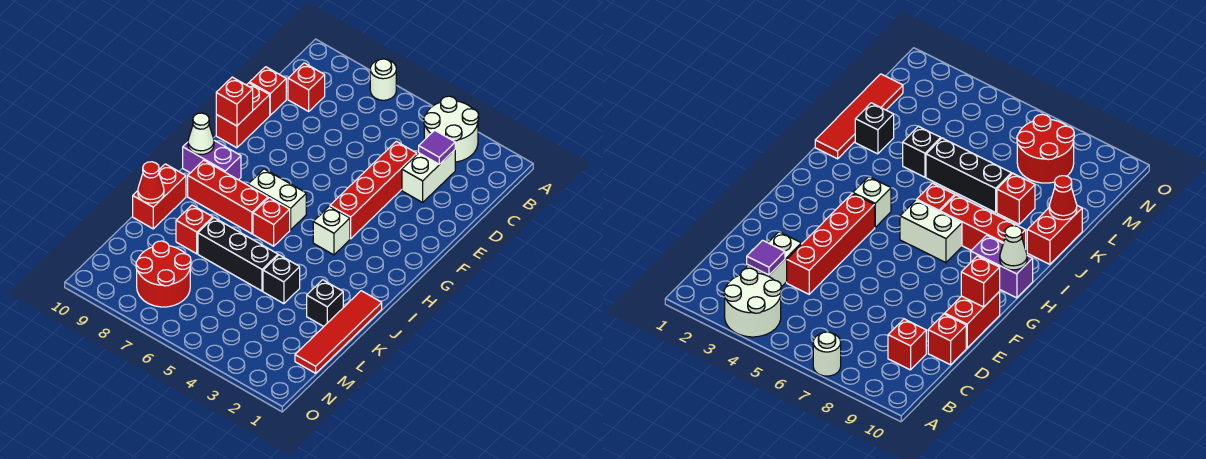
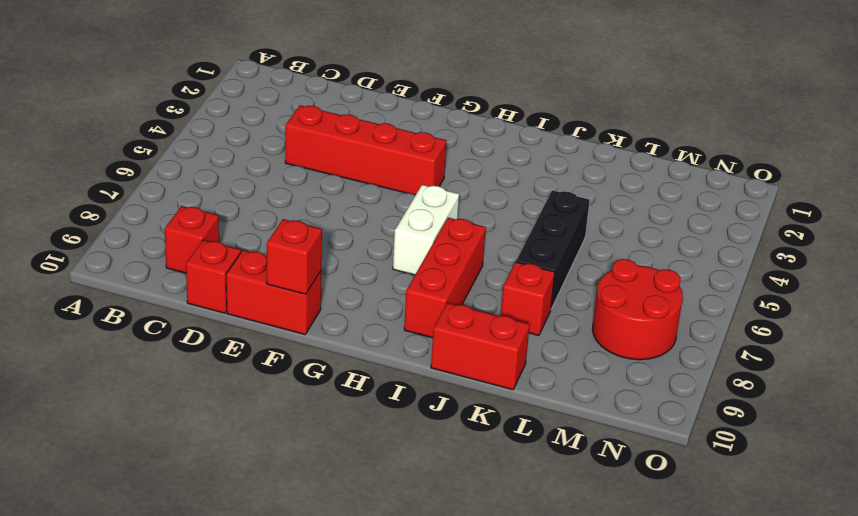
none -> white 2x2 round brick [424,96,479,162]
none -> white 1x1 round brick [370,59,396,100]
none -> white 1x2 brick [402,150,455,202]

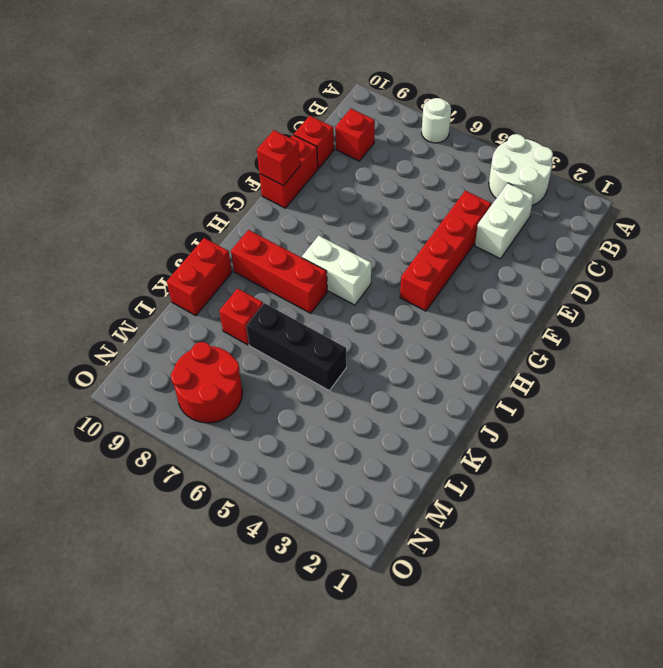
none -> white 1x1 brick [313,206,350,255]
none -> purple 1x2 brick [183,140,241,180]
none -> red 1x1 brick [253,198,290,246]

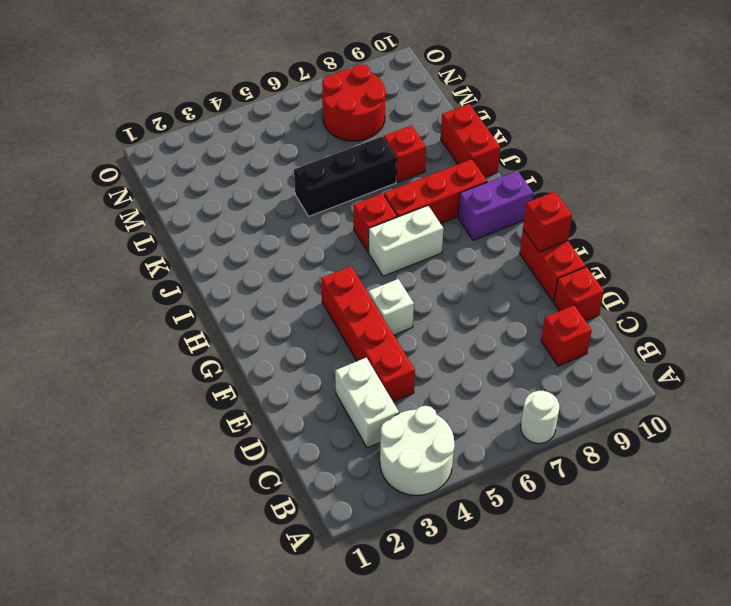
white 1x1 brick [368,279,414,335] -> white 1x1 brick moved to [313,206,350,255]
none -> red 1x4 tile [295,291,382,373]
none -> black 1x1 brick [307,280,343,326]
none -> black 1x1 brick [263,255,300,304]

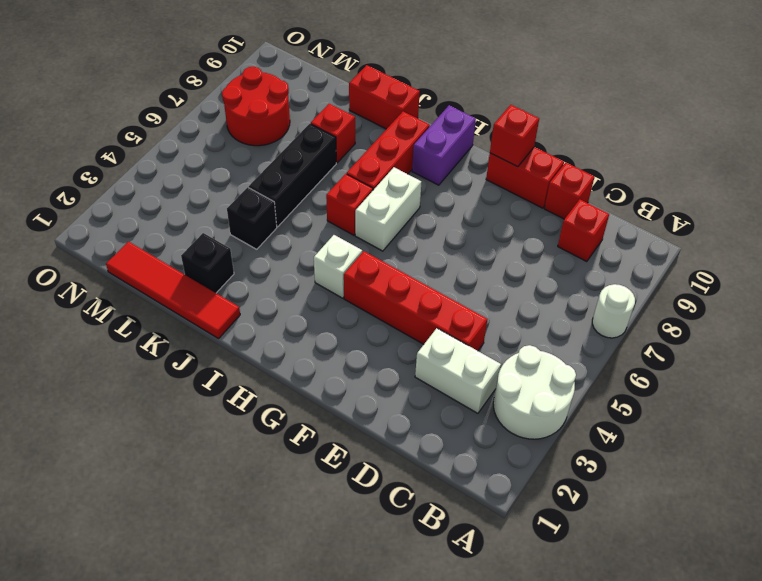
none -> purple 1x1 tile [419,130,455,164]
none -> white 1x1 cone [188,113,214,155]
none -> red 1x1 cone [138,162,164,203]

